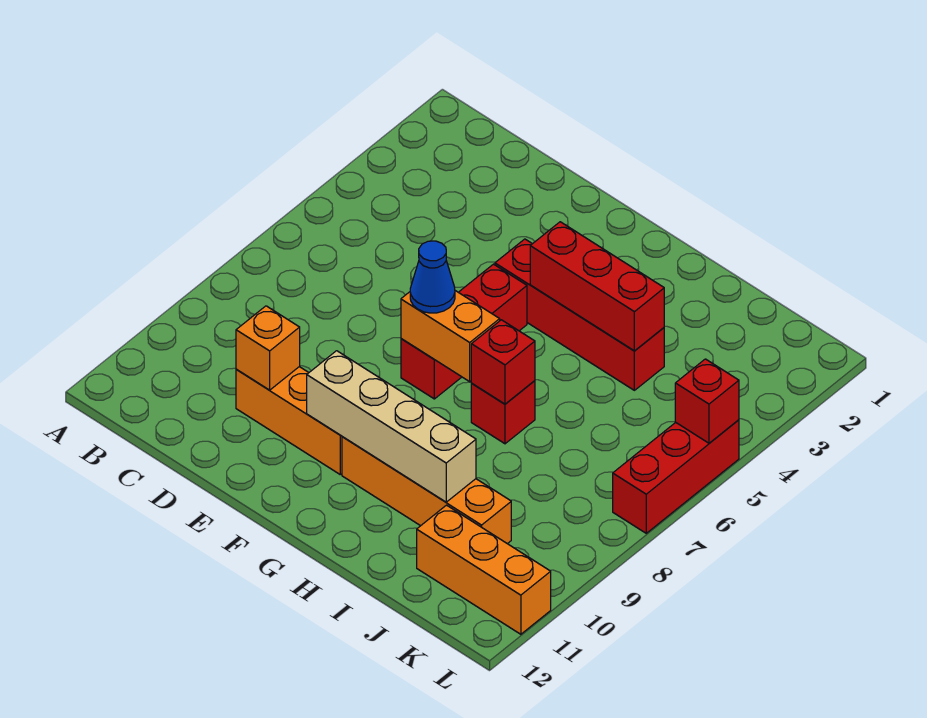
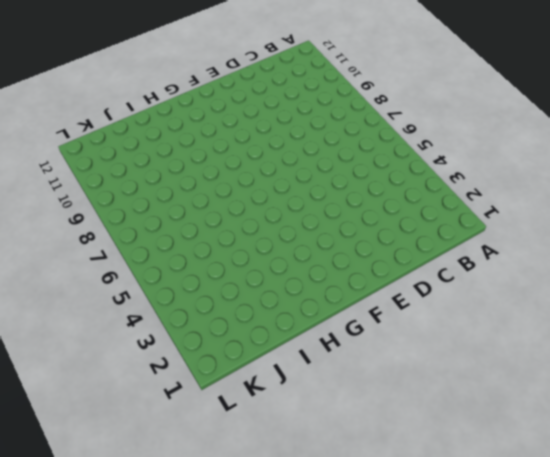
none -> orange 1x3 brick [236,367,342,474]
none -> red 1x4 brick [495,239,664,390]
none -> red 1x3 brick [401,264,527,399]

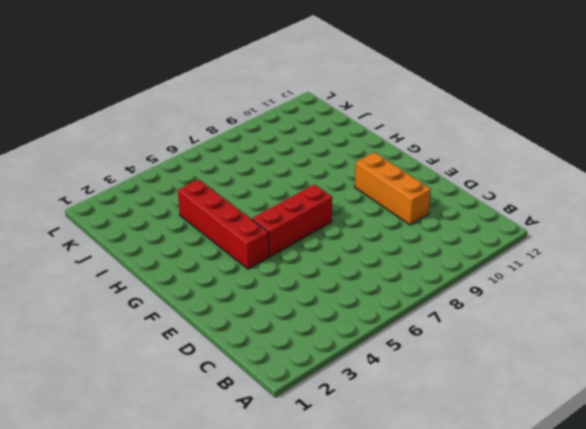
none -> orange 1x4 brick [342,437,511,544]
none -> red 1x1 brick [471,381,535,444]
none -> orange 1x3 brick [417,505,551,634]

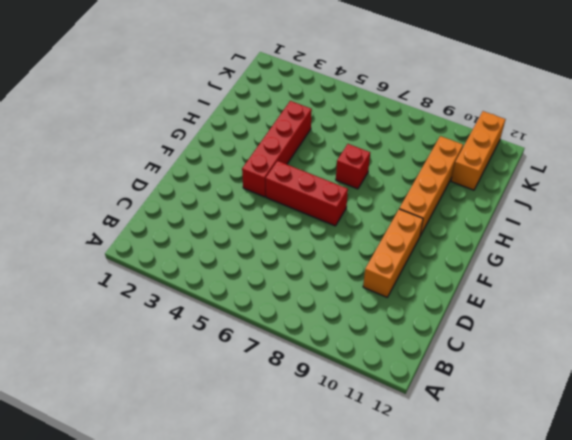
none -> red 1x3 brick [613,420,739,533]
none -> orange 1x1 brick [236,306,300,390]
none -> orange 1x2 brick [401,291,500,382]

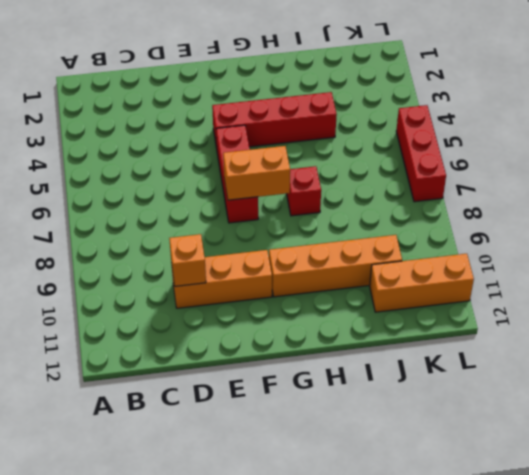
none -> tan 1x4 brick [307,351,476,502]
none -> red 1x3 brick [530,222,664,351]
none -> red 1x1 brick [471,320,535,404]

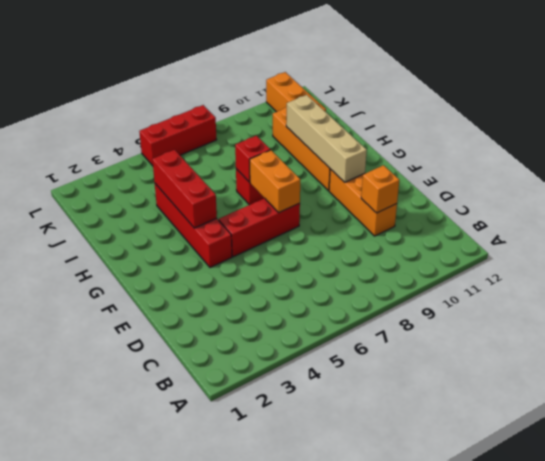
none -> red 1x1 brick [675,359,739,443]
none -> blue 1x1 cone [410,241,455,313]

